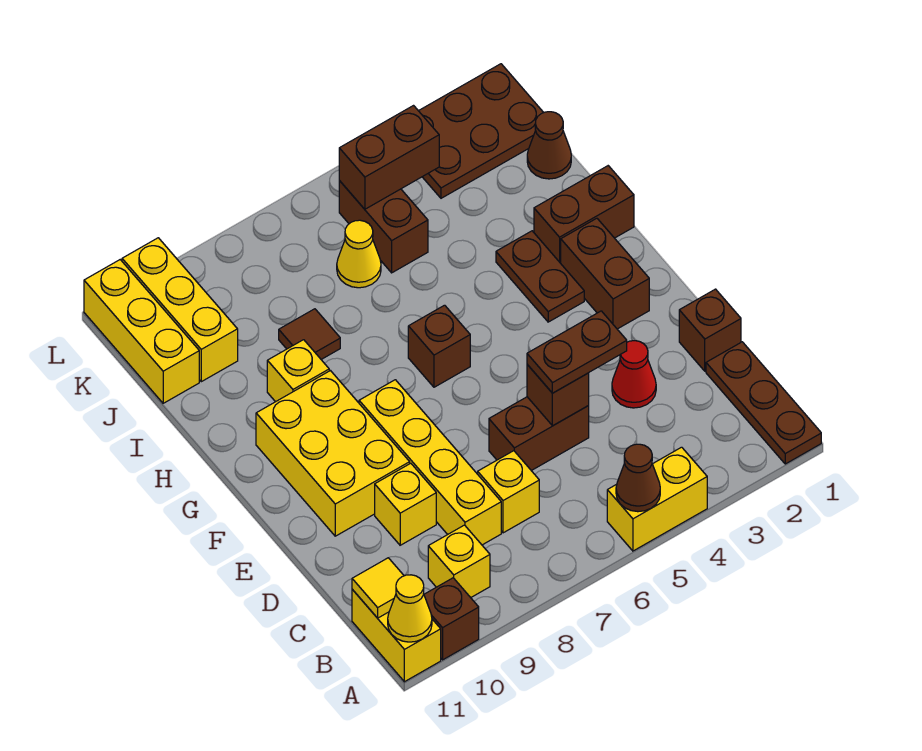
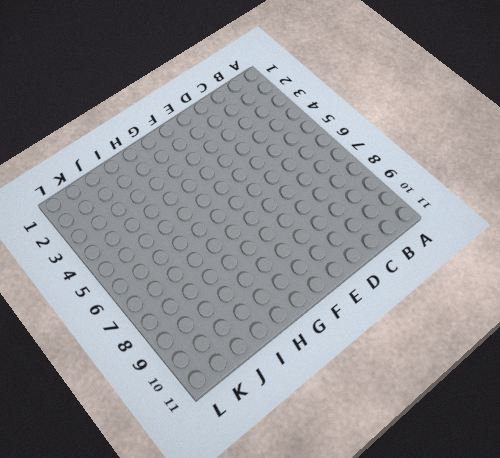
none -> brown 1x3 plate [706,342,821,464]
none -> yellow 1x2 brick [607,447,707,551]
none -> brown 1x1 brick [424,578,479,660]
none -> yellow 1x2 brick [352,590,441,682]

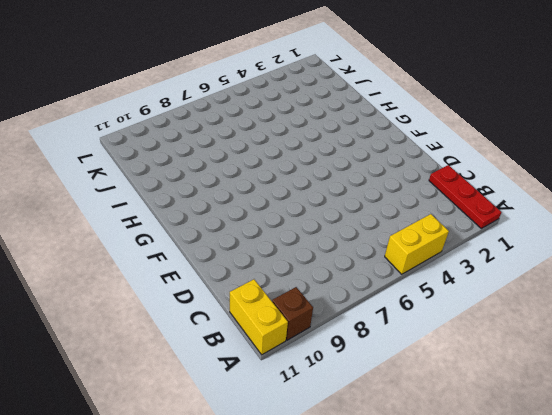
red 1x3 plate [429,165,501,229] -> brown 1x3 plate [706,342,821,464]
none -> yellow 1x1 brick [428,525,490,598]
none -> yellow 1x1 brick [478,451,539,533]
none -> yellow 1x4 brick [359,380,501,545]
none -> brown 1x1 brick [679,289,741,371]

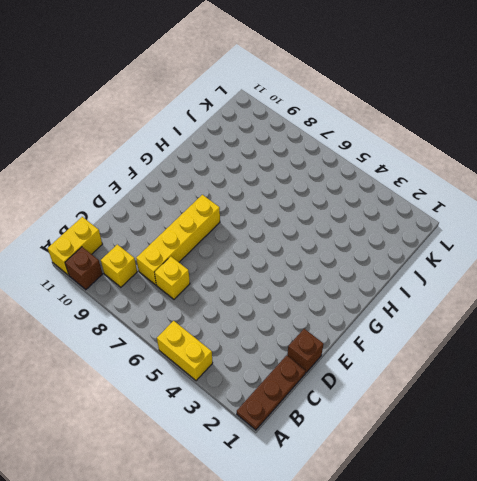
none -> red 1x1 cone [612,341,656,408]
none -> brown 1x2 brick [489,397,589,471]
none -> yellow 1x1 brick [375,463,436,545]
none -> yellow 2x3 brick [256,371,410,536]

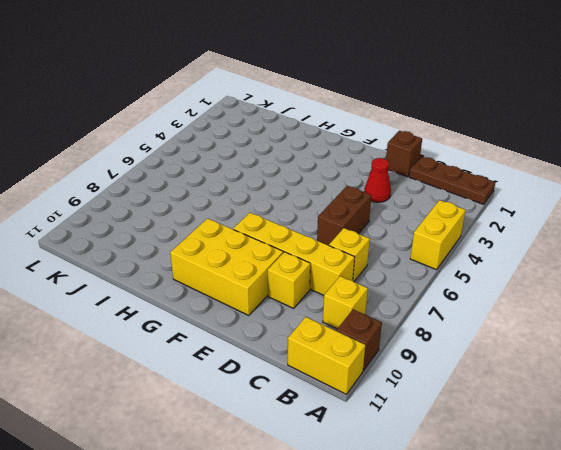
none -> brown 1x2 brick [561,218,649,329]
none -> brown 1x2 plate [496,231,584,322]
none -> brown 1x1 brick [408,305,470,387]
none -> brown 1x2 brick [534,166,634,263]

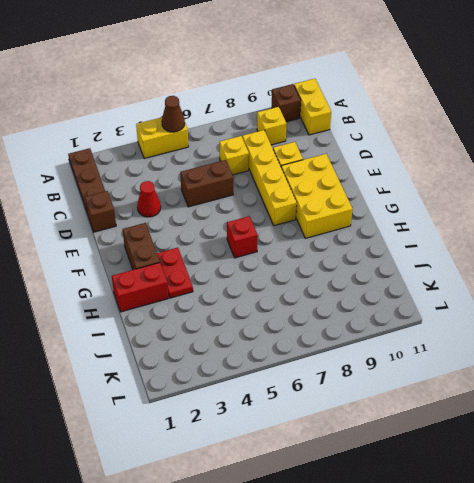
red 1x2 plate [157,248,193,298] -> brown 1x2 plate [496,231,584,322]
red 1x1 brick [227,216,258,258] -> brown 1x1 brick [408,305,470,387]
red 1x2 brick [112,263,169,312] -> brown 1x2 brick [534,166,634,263]
none -> yellow 1x1 brick [267,340,329,402]
none -> brown 1x1 tile [279,309,340,359]
none -> brown 1x1 cone [527,112,571,179]
none -> brown 1x2 brick [339,181,428,273]

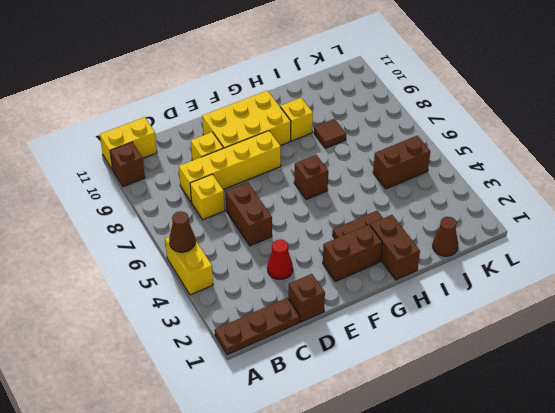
none -> yellow 1x1 brick [428,525,490,598]
none -> yellow 1x1 cone [337,220,381,288]
none -> yellow 1x3 brick [122,238,238,382]
none -> yellow 1x3 brick [84,260,199,403]

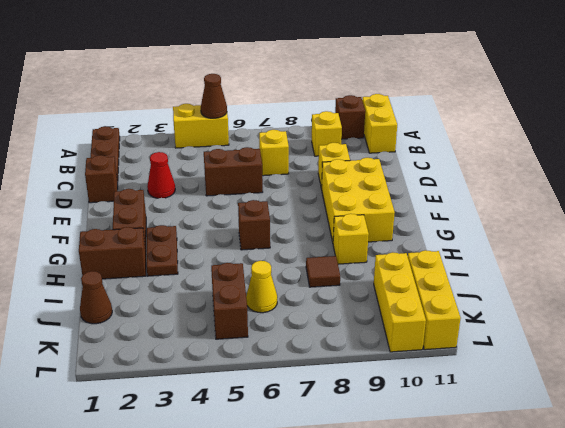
none -> yellow 1x4 brick [359,380,501,545]
none -> brown 2x3 plate [419,64,544,198]
none -> yellow 1x1 cone [388,575,432,642]
none -> yellow 1x1 tile [352,558,404,618]

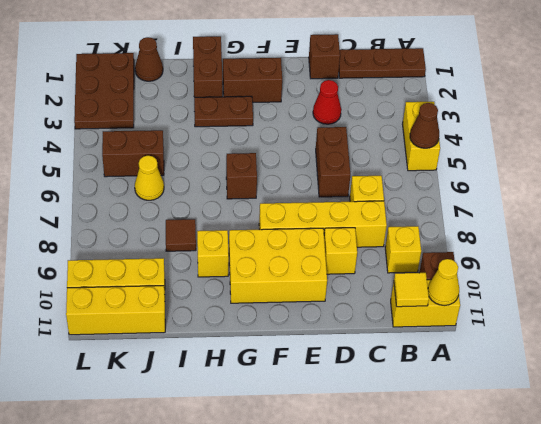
none -> brown 1x1 brick [527,365,589,426]
none -> brown 1x2 brick [339,106,439,209]
none -> brown 1x2 plate [527,311,627,393]

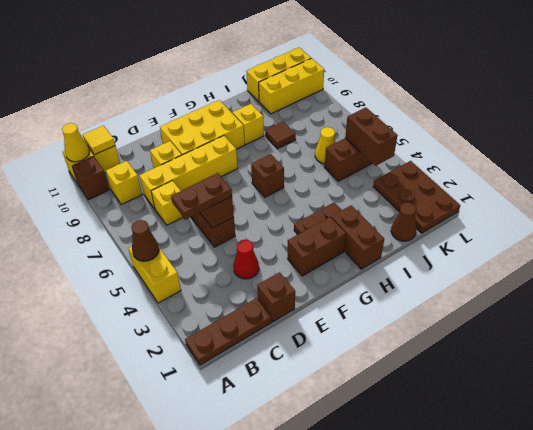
brown 1x2 plate [171,173,232,220] -> brown 1x2 plate turned to [527,311,627,393]

